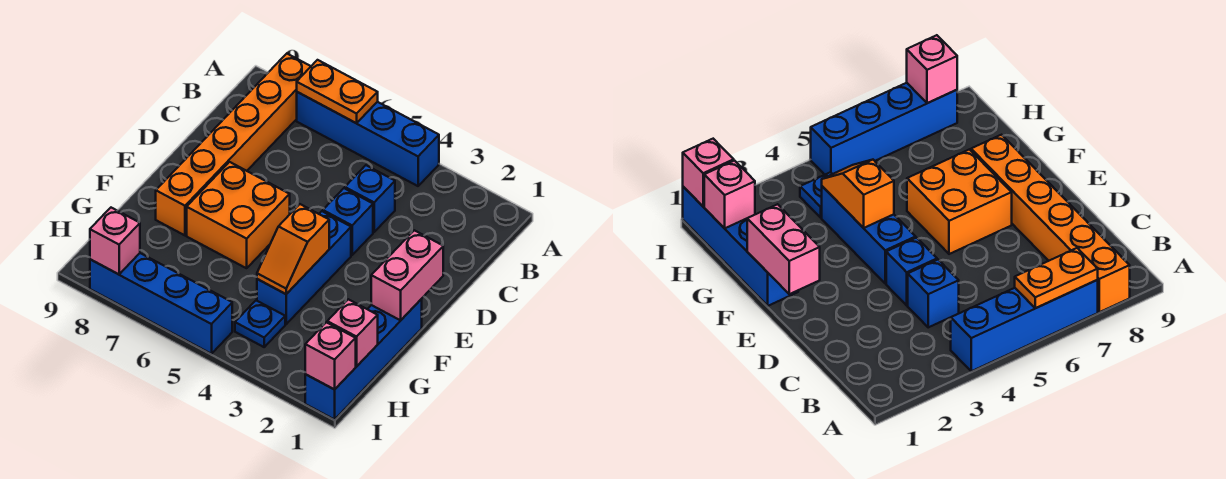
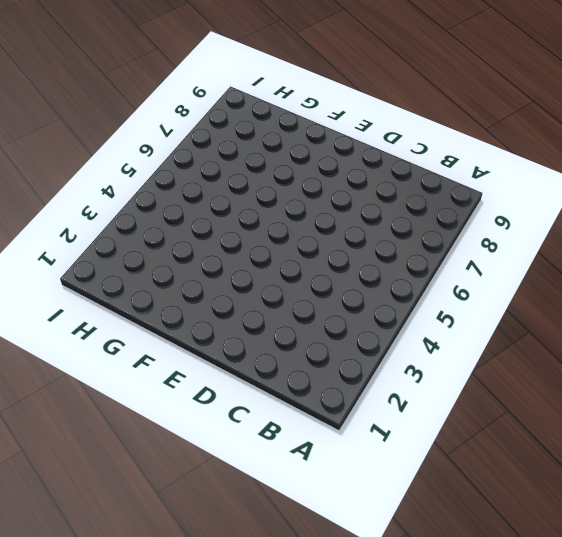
none -> blue 1x4 brick [297,92,439,186]
none -> orange 1x6 brick [156,54,311,235]
none -> blue 1x1 brick [345,165,395,232]

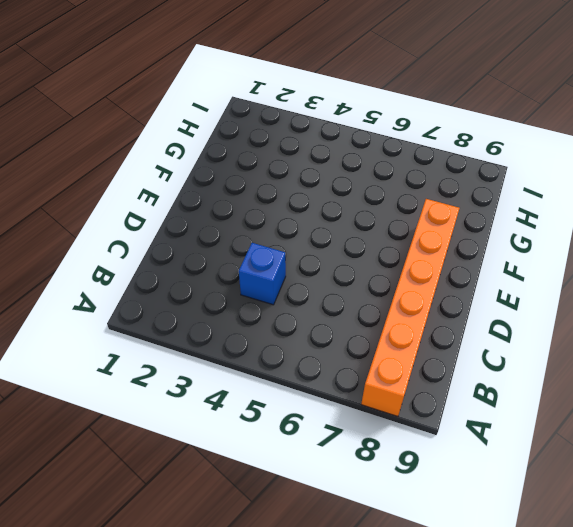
none -> blue 1x4 brick [297,92,439,186]
none -> blue 1x1 brick [323,188,373,255]
none -> blue 1x3 brick [257,211,351,324]

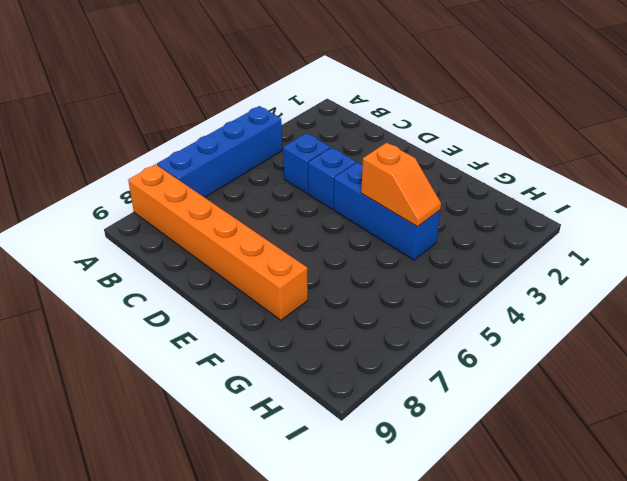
none -> orange 2x2 brick [187,162,290,268]
none -> blue 1x4 brick [305,299,422,420]
none -> blue 1x1 plate [235,300,285,347]

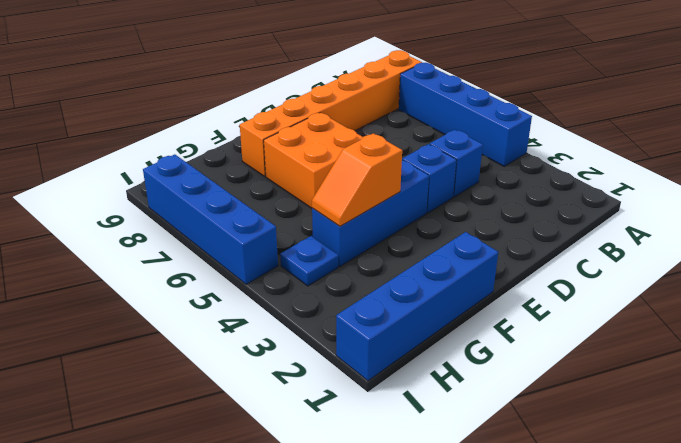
none -> orange 1x2 plate [297,60,378,123]
none -> pink 1x2 brick [371,230,443,320]
none -> pink 1x1 brick [327,299,378,366]

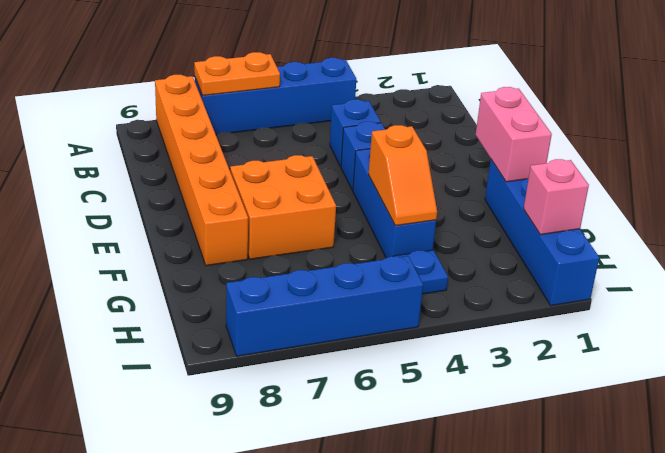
none -> pink 1x1 brick [305,322,356,390]
none -> pink 1x1 brick [90,208,140,274]

